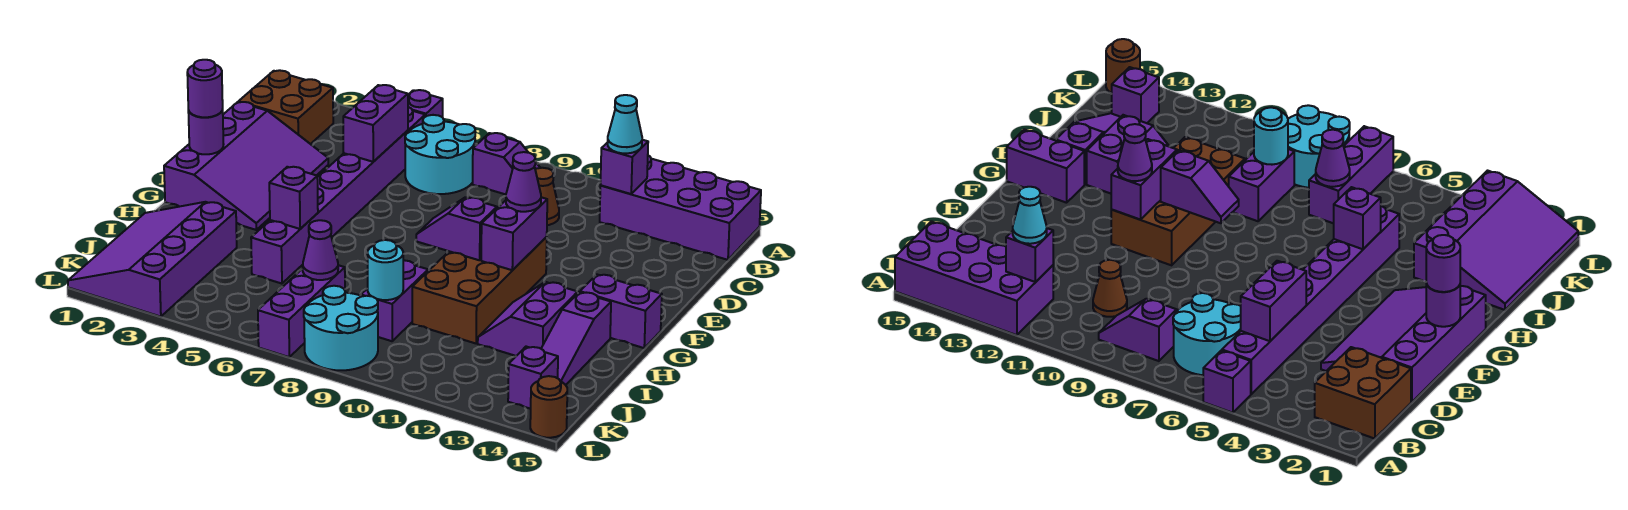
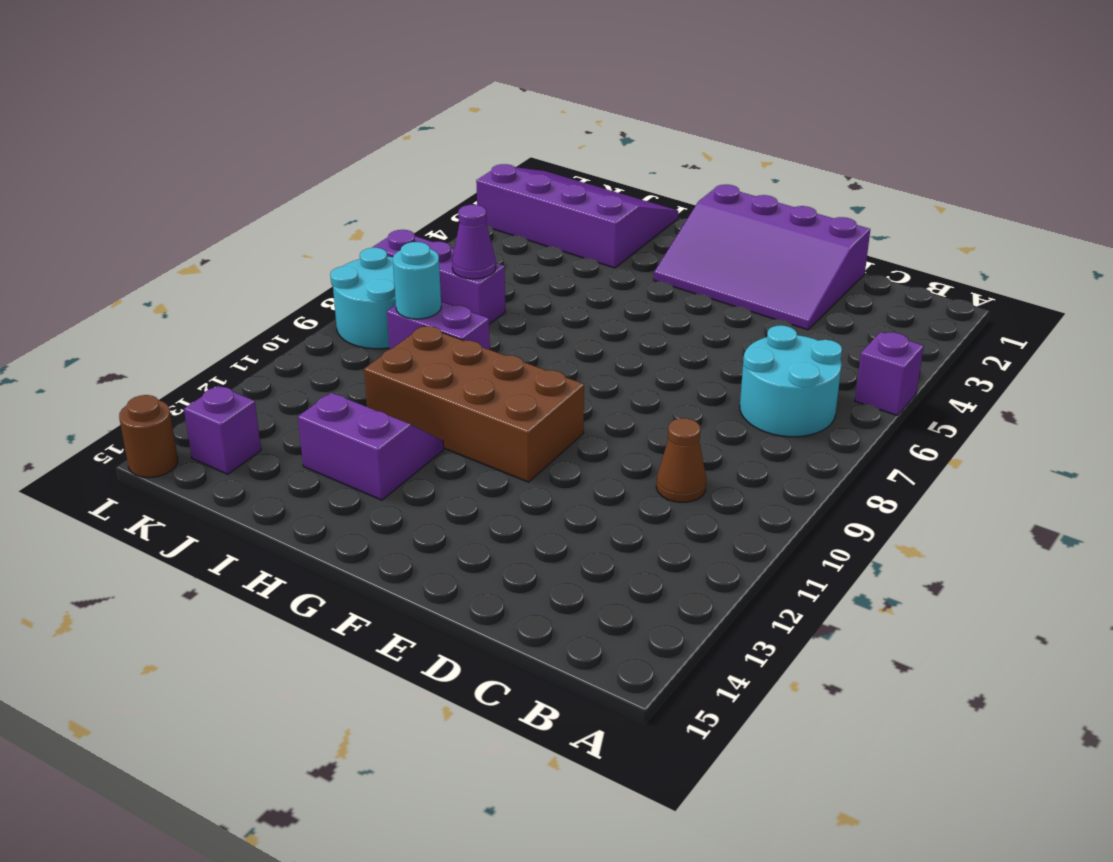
none -> purple 2x4 brick [600,156,761,260]
none -> brown 2x2 brick [239,70,333,144]
none -> purple 1x8 brick [251,107,425,284]

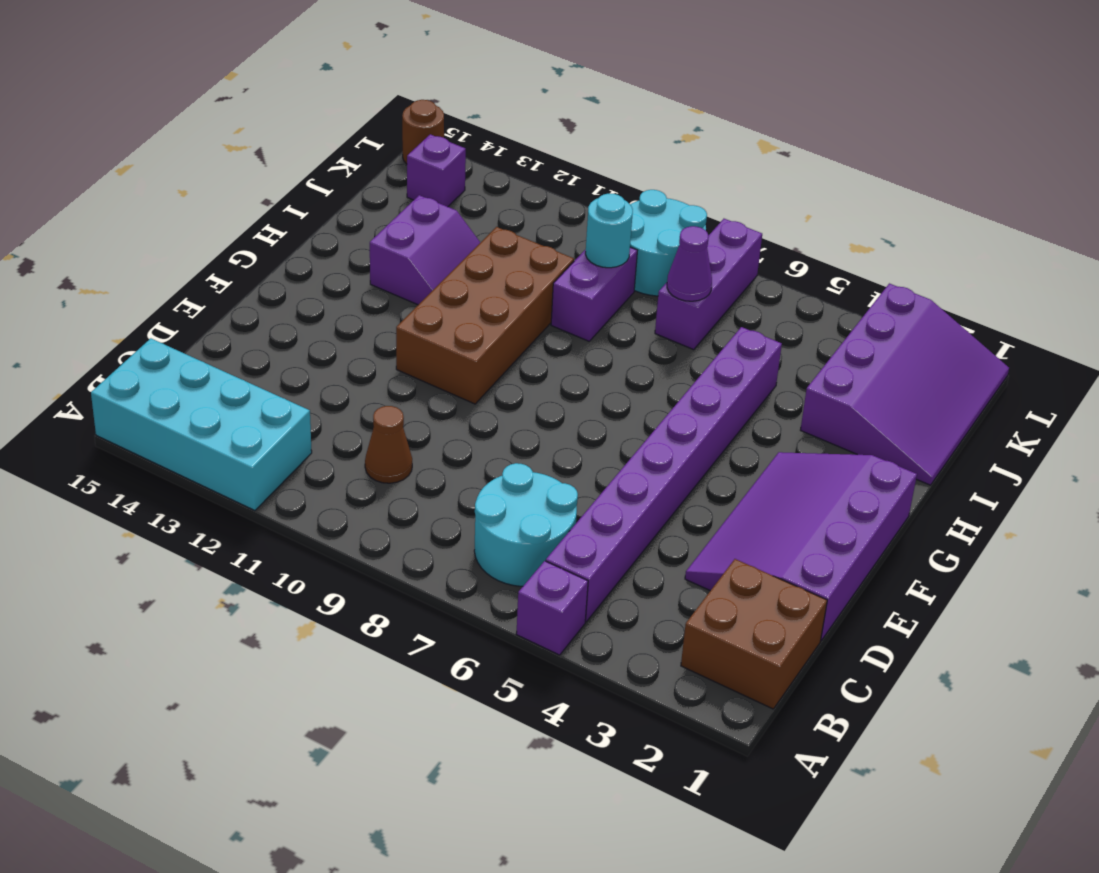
cyan 2x4 brick [91,338,312,511] -> purple 2x4 brick [600,156,761,260]
none -> purple 1x2 slope [473,133,540,194]
none -> purple 1x2 brick [580,275,662,348]
none -> purple 1x3 slope [541,292,611,385]

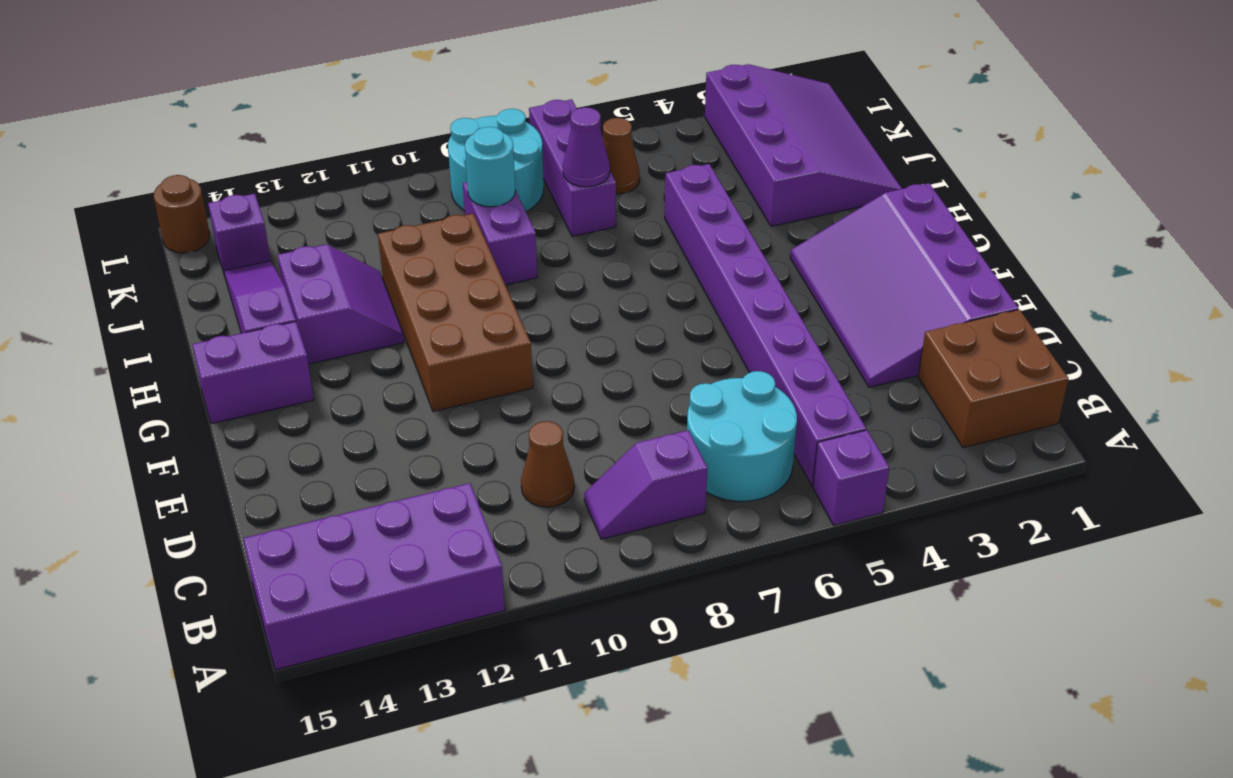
brown 1x1 cone [603,118,640,194] -> none
none -> purple 1x1 brick [600,140,648,194]
none -> purple 1x2 brick [343,85,408,162]
none -> purple 1x1 round brick [188,110,224,154]

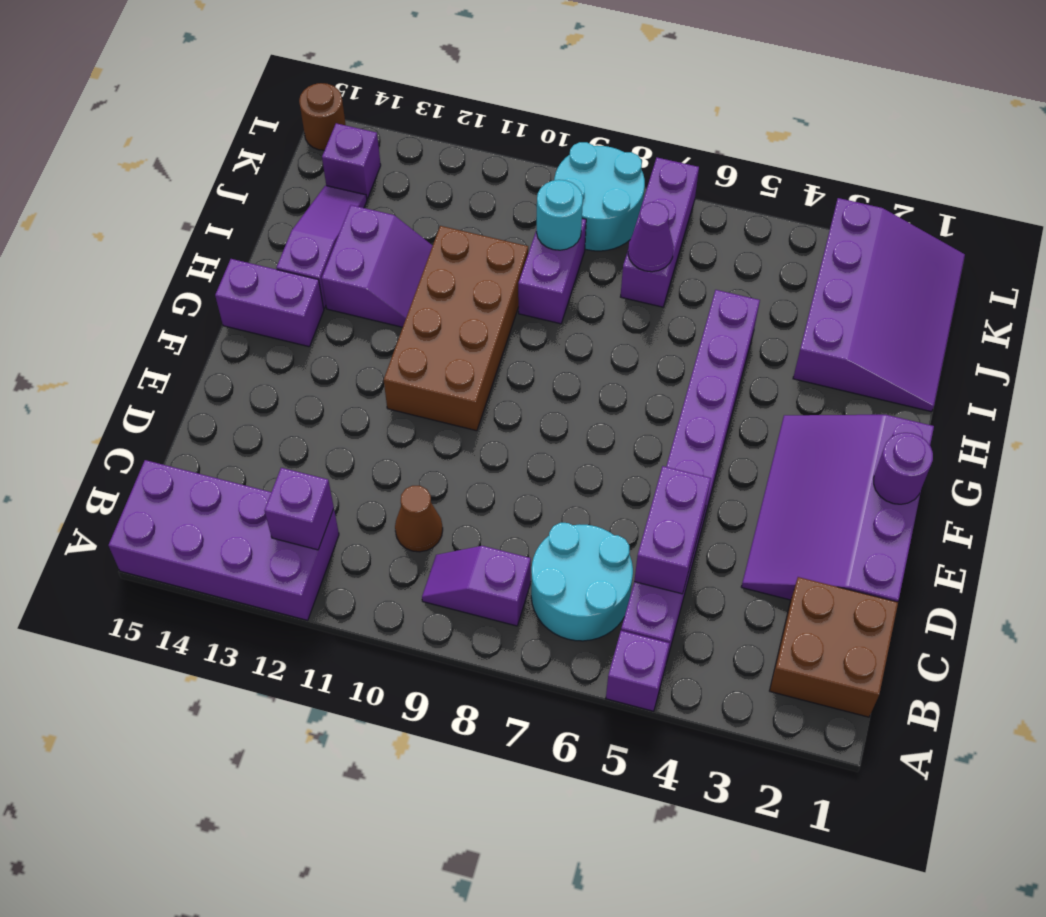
none -> purple 1x2 brick [481,197,547,270]
none -> purple 1x2 slope [416,197,497,260]
none -> purple 1x1 brick [269,167,318,229]

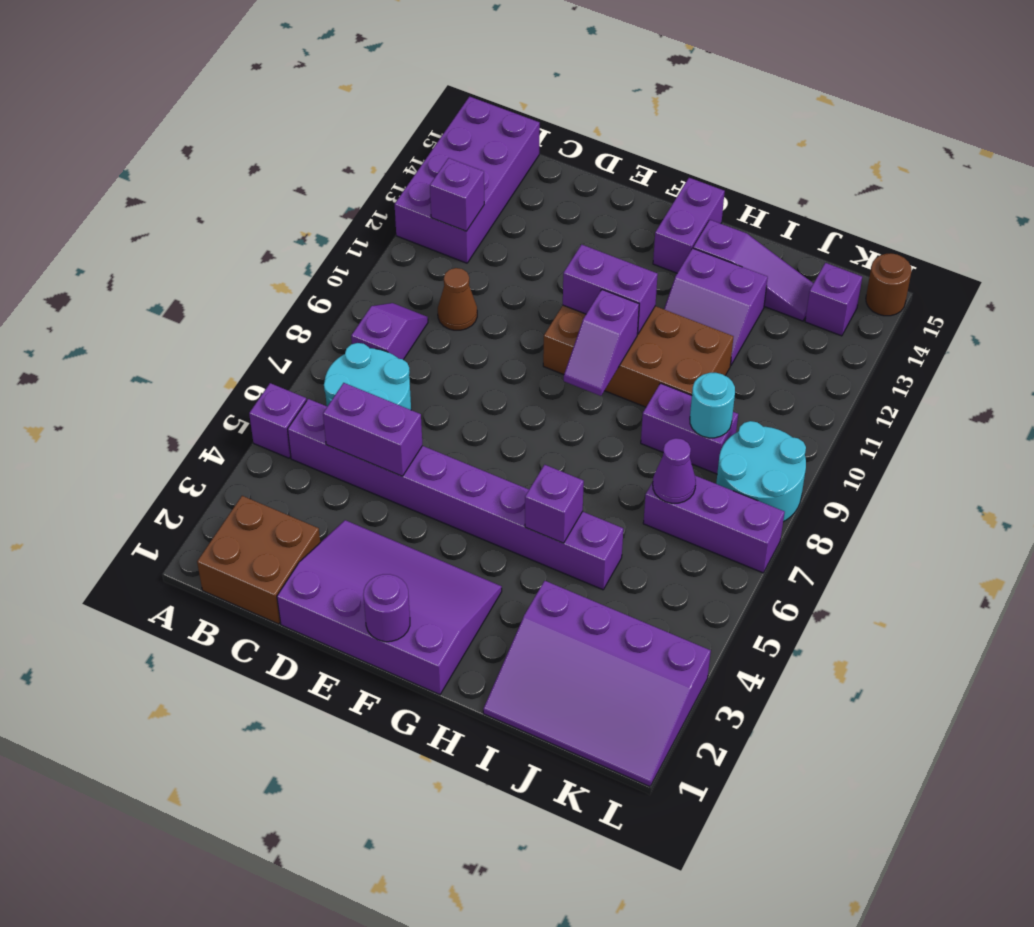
none -> cyan 1x1 cone [608,95,642,153]
none -> purple 1x1 round brick [187,60,223,117]
none -> purple 1x1 cone [506,152,541,212]

